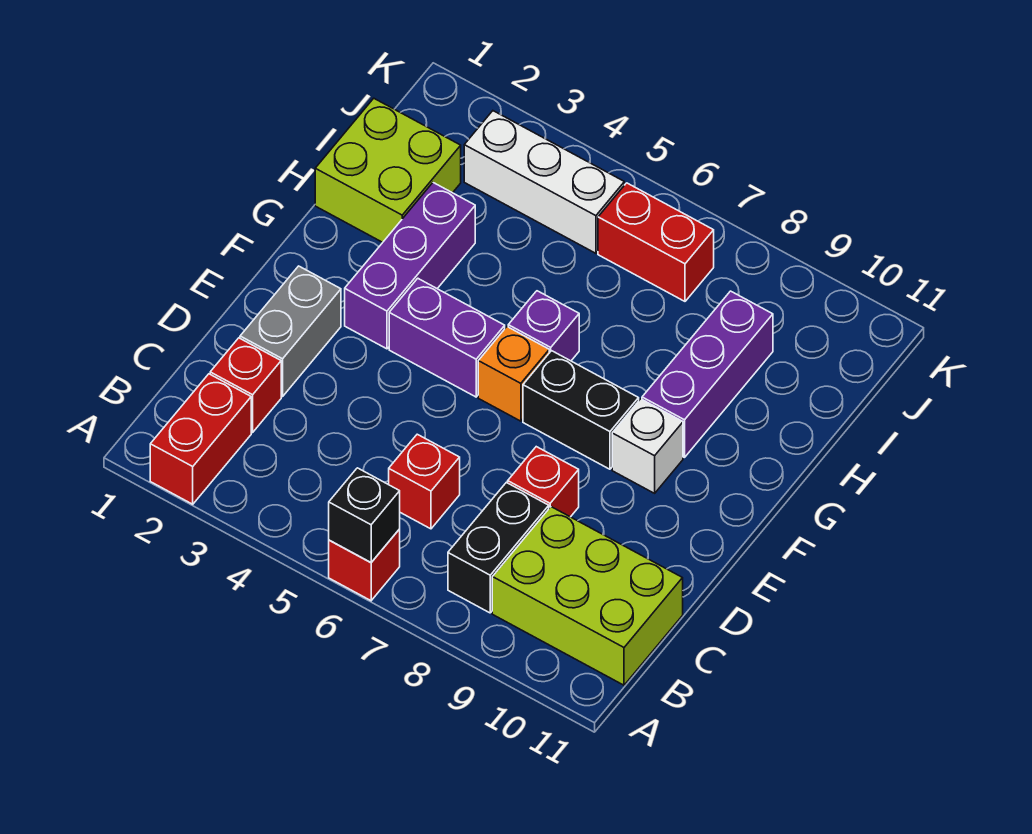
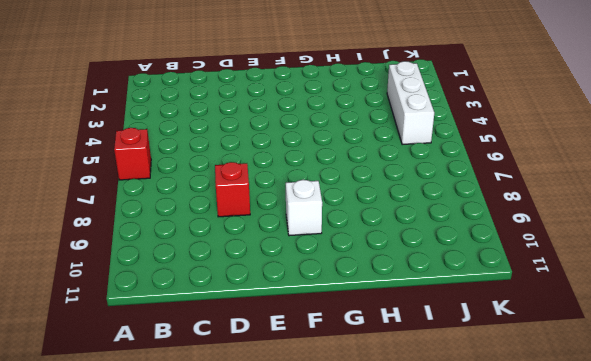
none -> red 1x2 brick [150,374,251,504]
none -> black 1x2 brick [448,482,549,613]
none -> lime 2x3 brick [492,507,683,685]

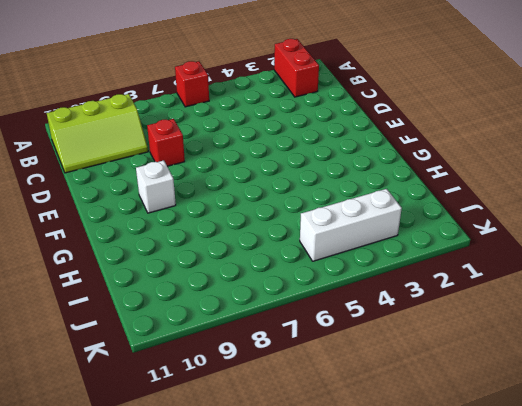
lime 2x3 slope [47,94,148,173] -> lime 2x3 brick [492,507,683,685]
none -> black 1x2 brick [448,482,549,613]
none -> red 1x1 brick [210,338,281,432]
none -> red 1x1 brick [389,434,460,529]

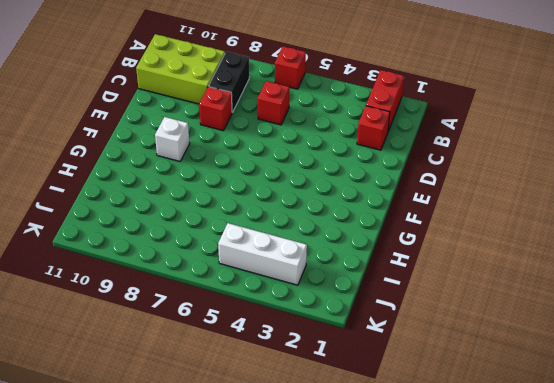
none -> grey 1x2 brick [240,266,341,397]
none -> purple 1x3 brick [345,183,475,349]
none -> purple 1x2 brick [389,278,505,397]

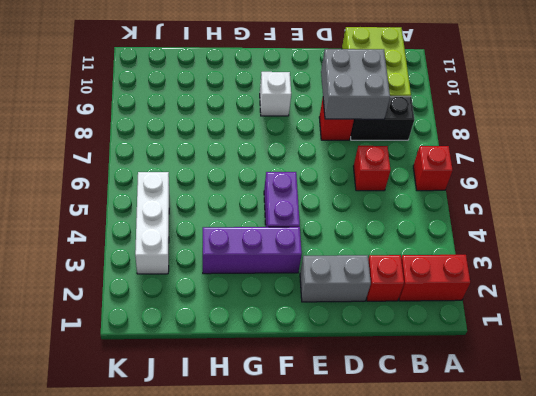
grey 2x2 brick [321,49,390,119] -> none
none -> orange 1x1 brick [478,327,549,421]
none -> black 1x2 brick [523,351,639,469]
none -> purple 1x1 brick [508,291,579,361]

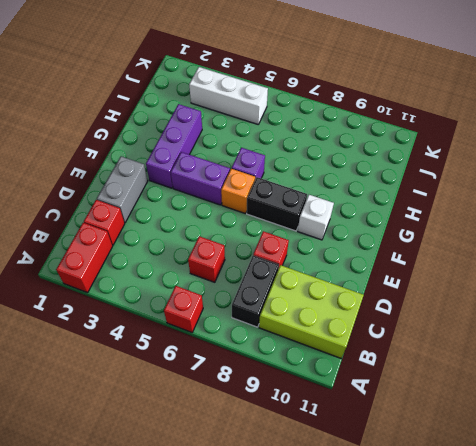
none -> purple 1x3 brick [642,291,773,458]
none -> lime 2x2 brick [315,98,461,242]
none -> red 1x2 brick [598,183,714,301]

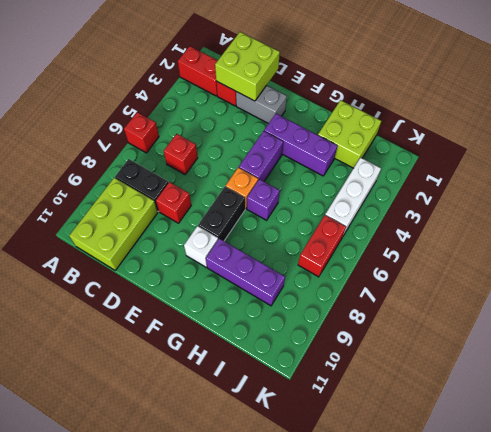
lime 2x2 brick [215,32,280,101] -> none
none -> black 1x1 brick [329,468,400,562]

